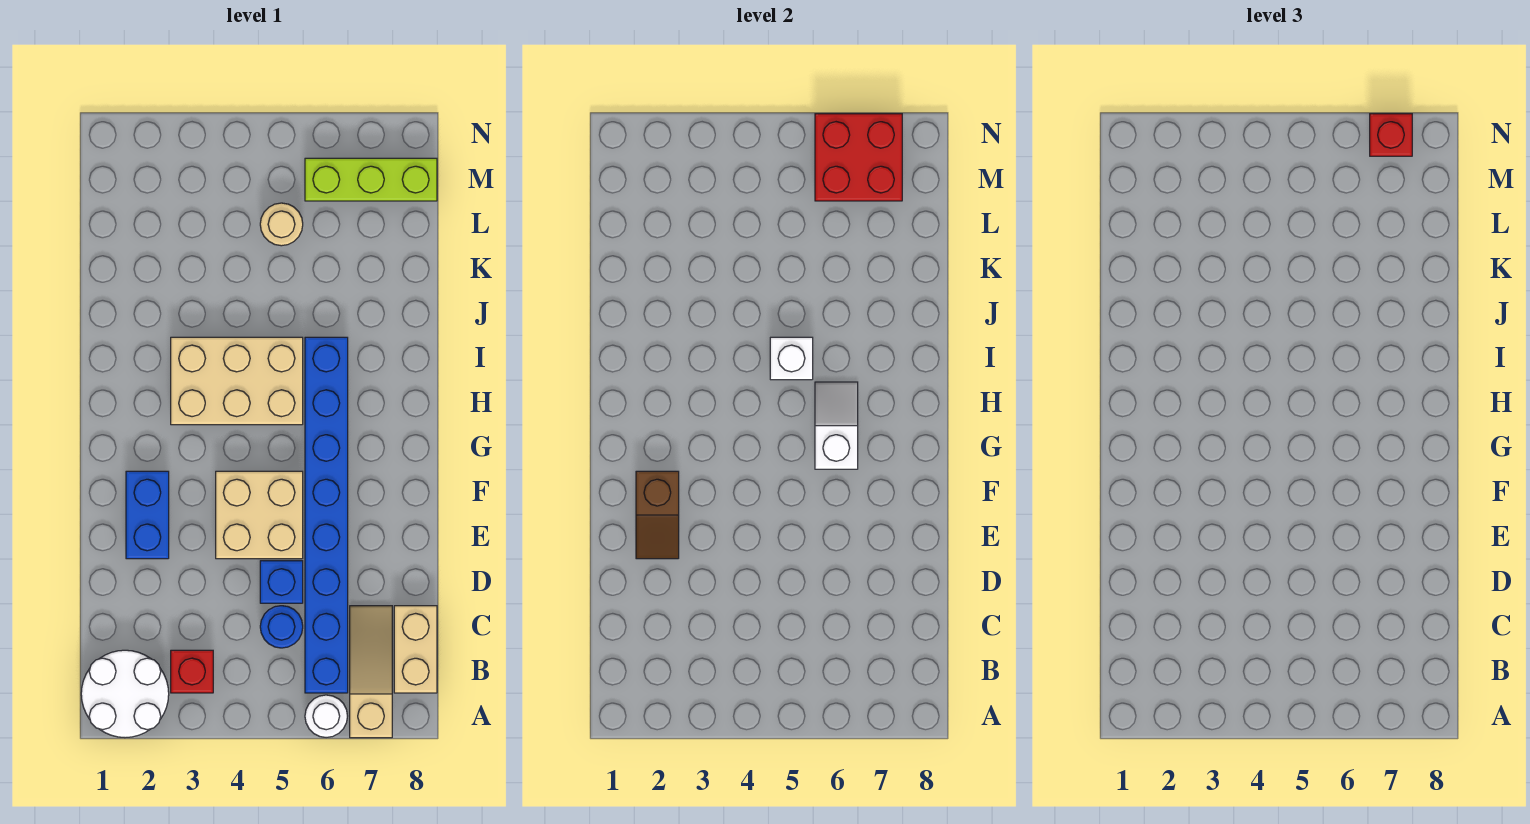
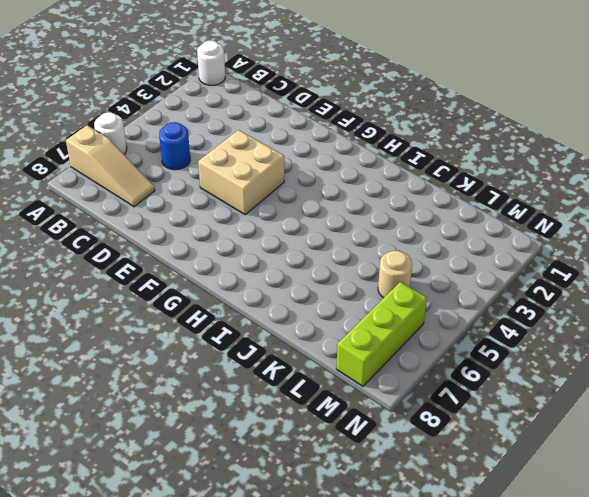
white 1x1 round brick [197,41,225,85] -> white 2x2 round brick [81,650,169,738]
none -> red 1x1 brick [171,650,213,693]
none -> blue 1x8 brick [305,337,348,693]
none -> tan 1x2 brick [394,606,437,693]

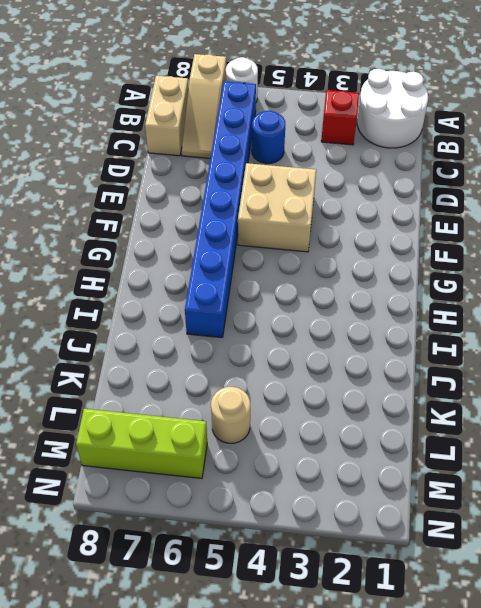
none -> blue 1x1 brick [260,561,303,603]
none -> blue 1x2 brick [126,471,169,559]
none -> tan 2x3 brick [171,337,303,425]

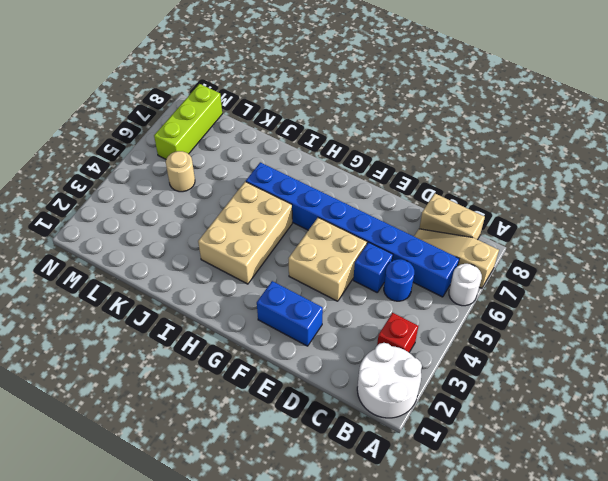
none -> brown 1x2 slope [636,471,679,559]
none -> white 1x2 slope [815,382,858,469]
none -> white 1x1 brick [770,337,813,380]

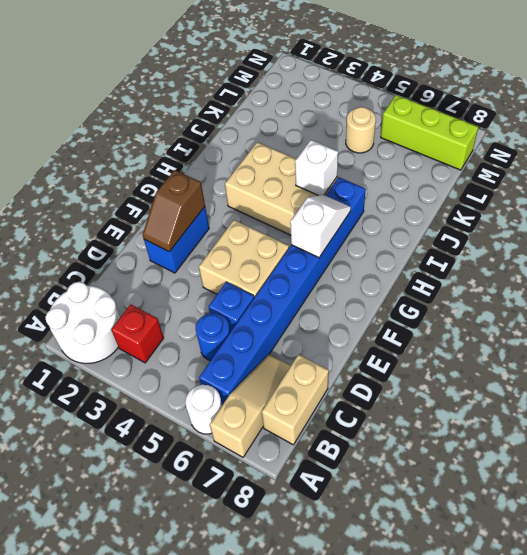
none -> red 2x2 brick [815,114,902,201]
none -> red 1x1 brick [1370,114,1412,156]

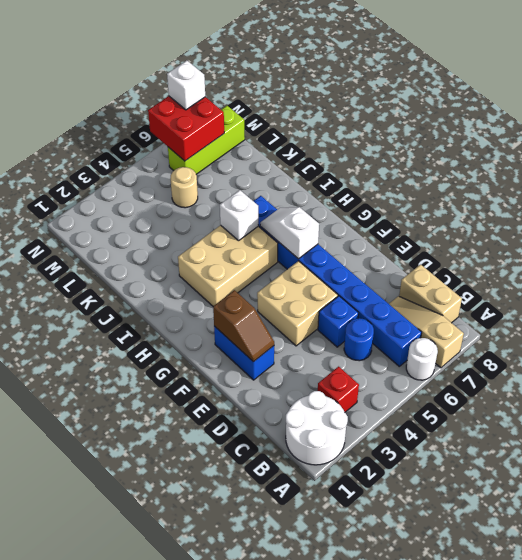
white 1x1 brick [167,61,205,110] -> red 1x1 brick [1370,114,1412,156]

